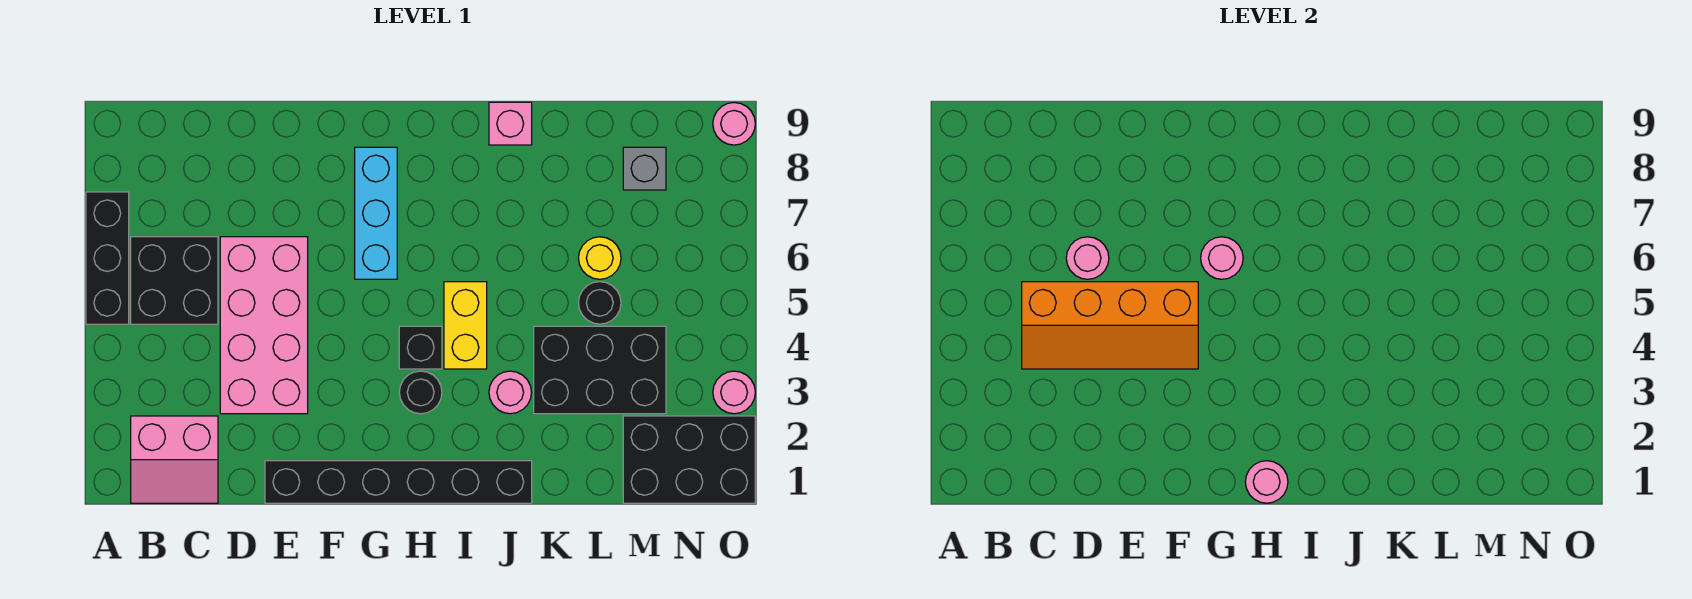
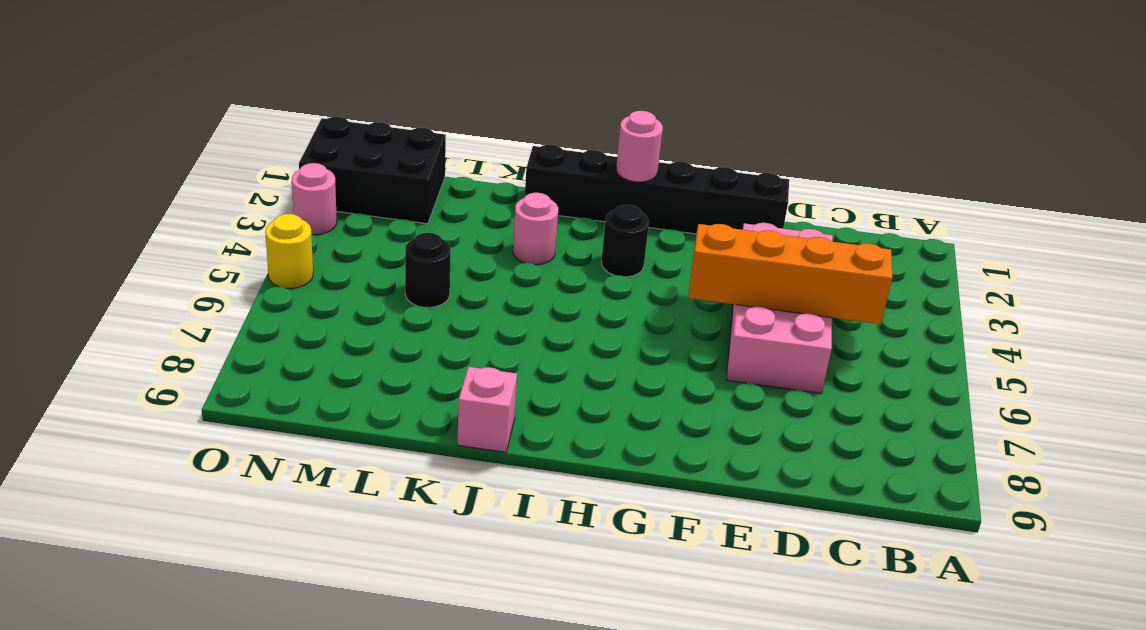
yellow 1x1 round brick [265,214,313,288] -> yellow 1x1 round brick moved to [579,237,621,279]
none -> black 1x3 brick [86,192,129,324]
none -> pink 2x2 slope [131,416,218,503]
none -> black 2x2 brick [131,237,218,324]

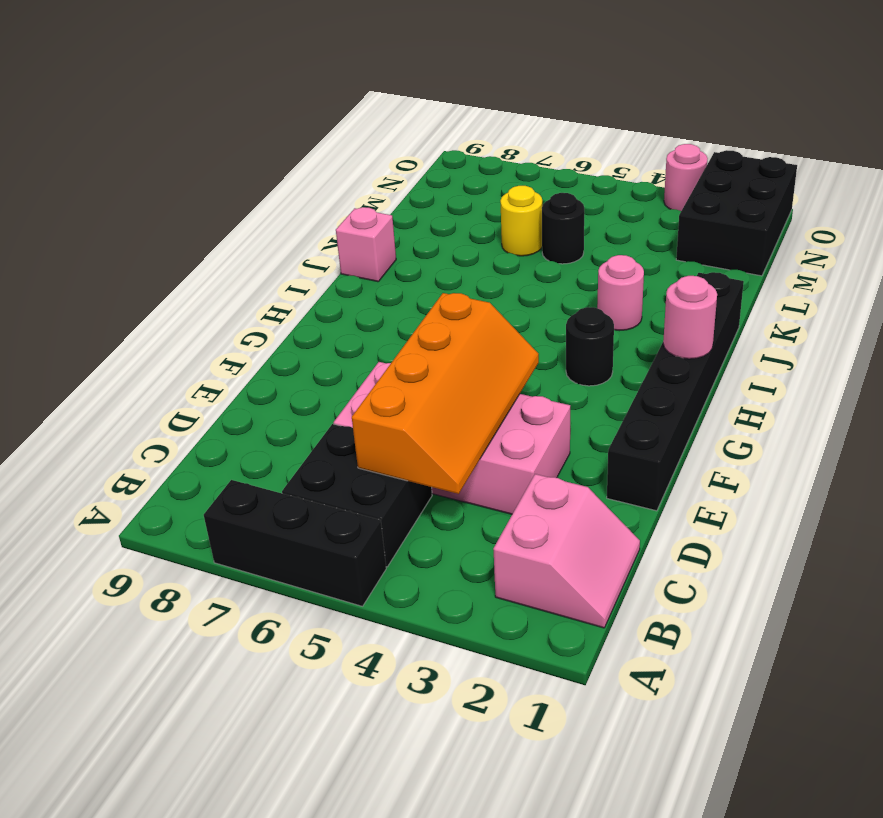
none -> cyan 1x3 brick [355,147,397,279]
none -> black 1x1 brick [399,326,442,369]
none -> yellow 1x2 brick [444,282,487,369]

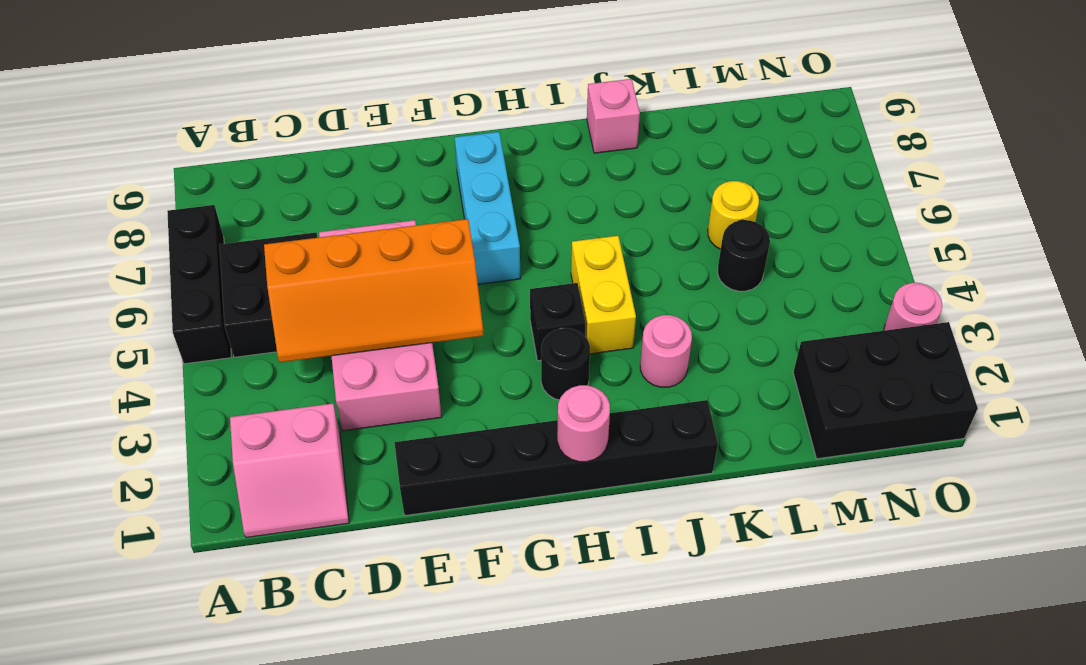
none -> black 2x3 brick [534,326,666,414]
none -> grey 1x1 brick [623,147,666,190]
none -> pink 1x1 round brick [713,103,755,145]

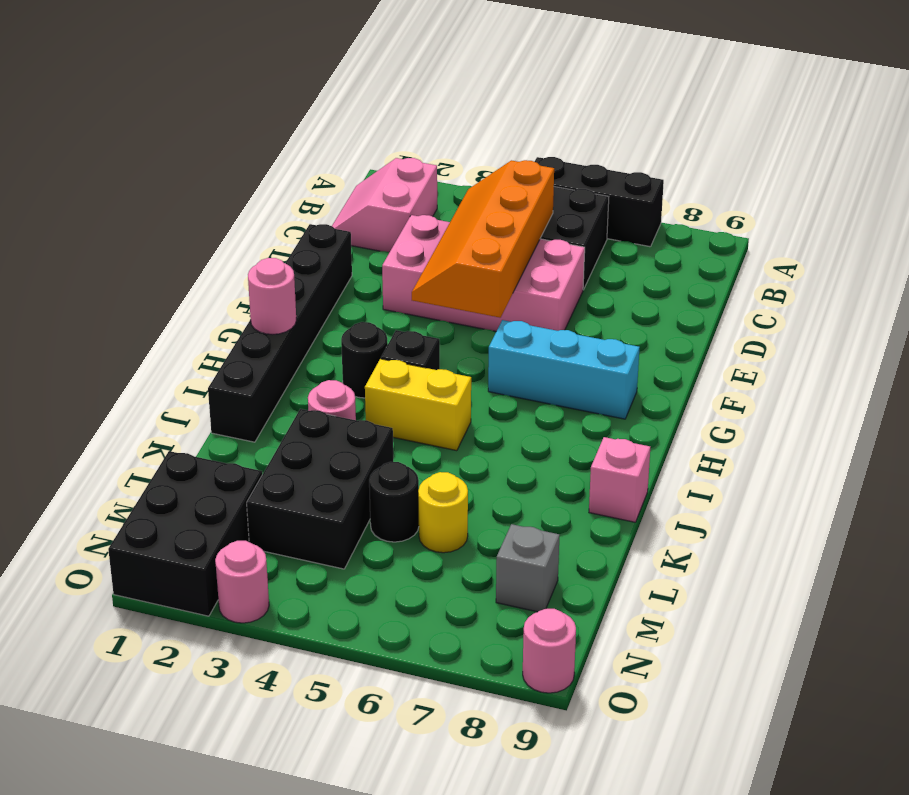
none -> pink 1x1 round brick [1066,237,1109,279]
none -> pink 1x1 round brick [1201,237,1243,279]

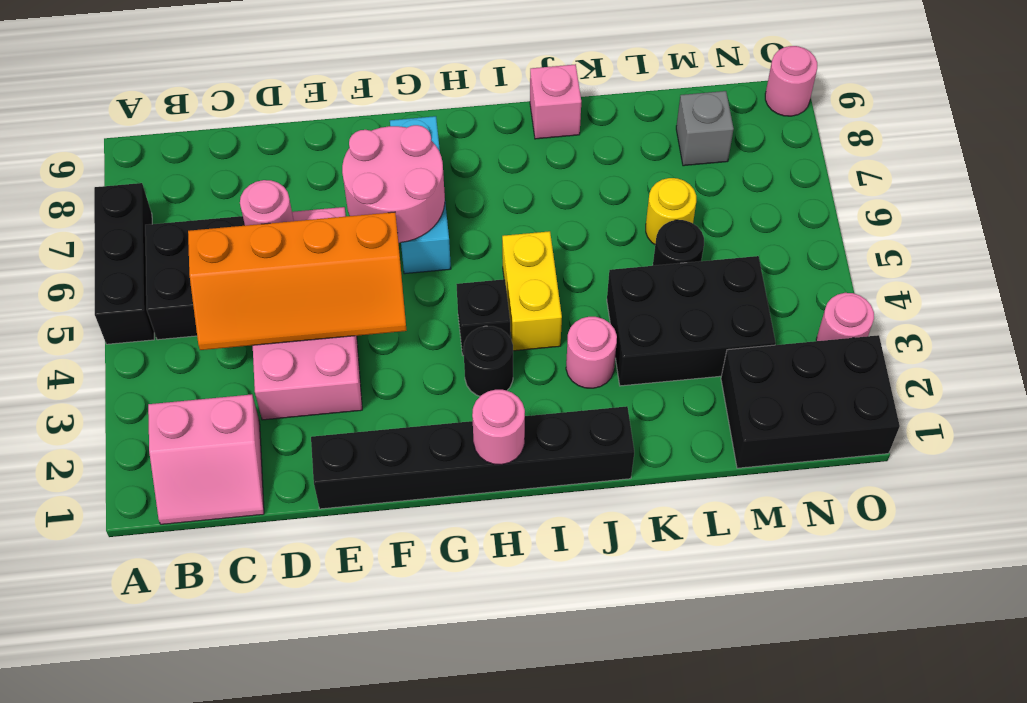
pink 2x2 round brick [342,125,445,243] -> pink 1x1 round brick [1201,237,1243,279]

